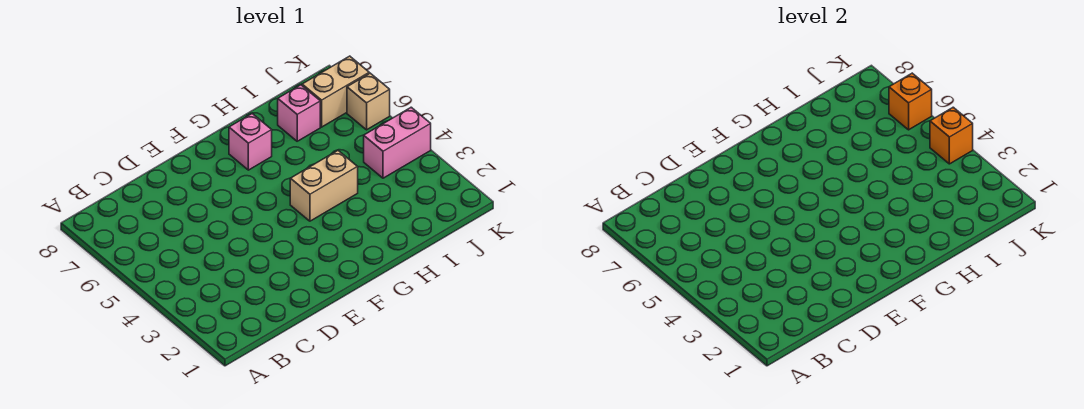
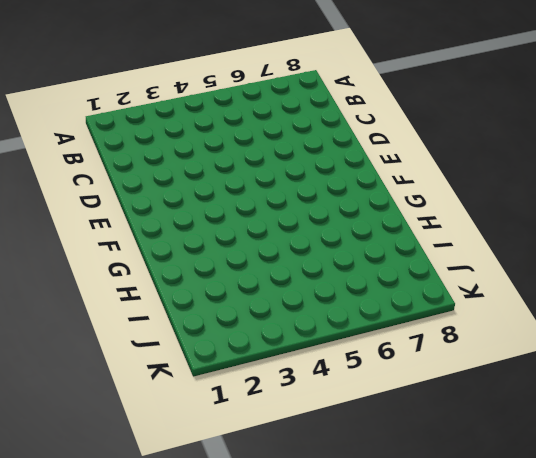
none -> tan 1x2 brick [290,151,358,221]
none -> pink 1x1 brick [229,114,272,170]

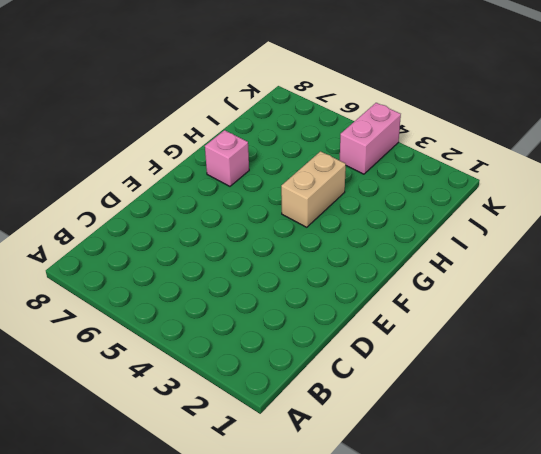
none -> pink 1x1 brick [278,85,320,141]
none -> tan 1x2 brick [302,56,369,127]

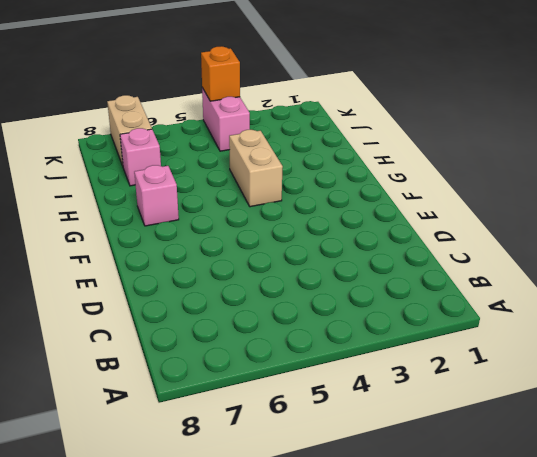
none -> tan 1x1 brick [347,73,390,130]
none -> orange 1x1 brick [889,73,932,130]

